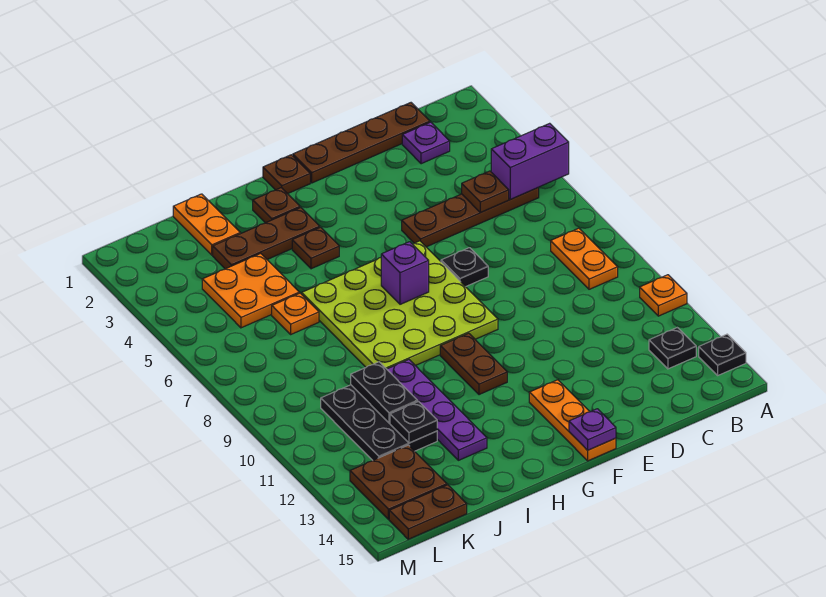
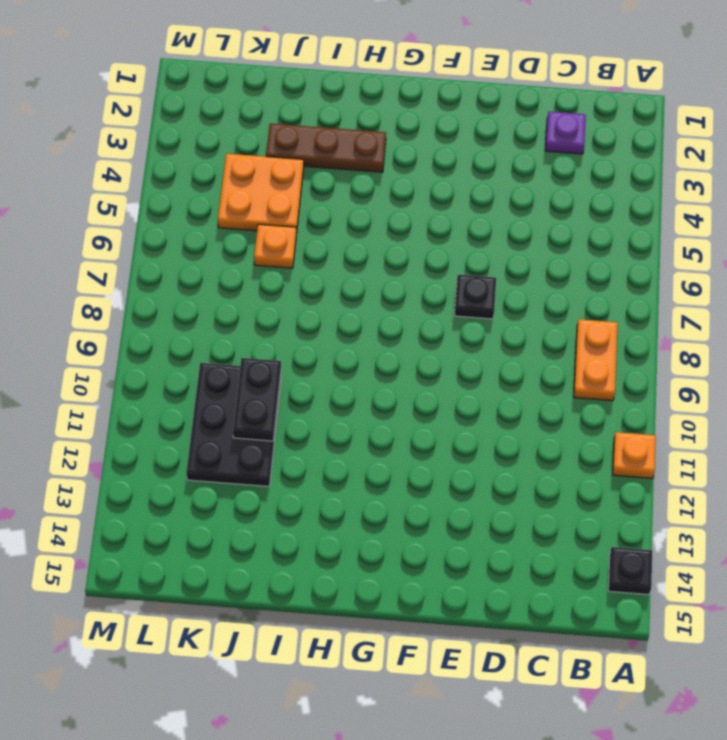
none -> brown 1x4 plate [402,188,539,247]
none -> black 1x1 plate [649,328,696,369]
none -> brown 1x4 plate [293,103,430,183]

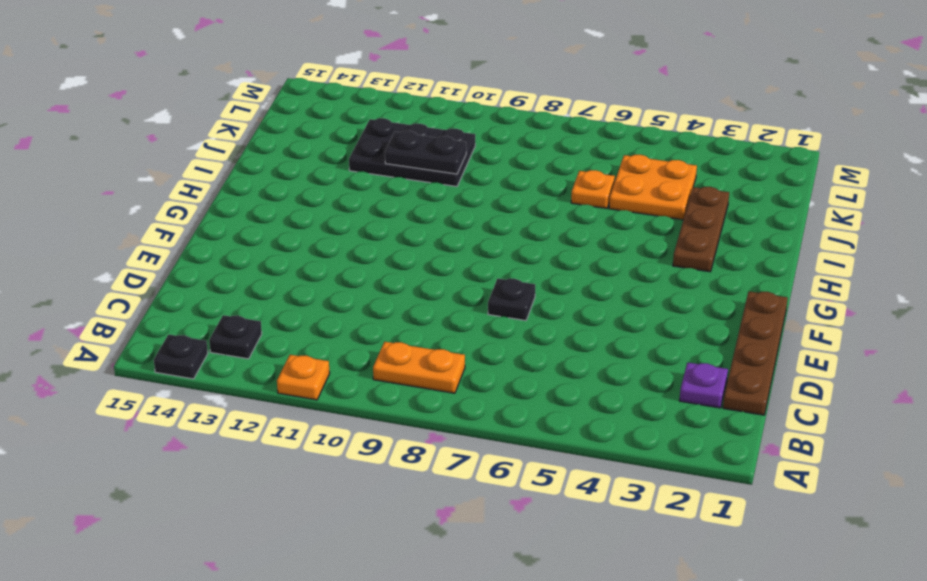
none -> brown 1x4 plate [402,188,539,247]
none -> lime 4x4 plate [302,241,498,369]
none -> orange 1x3 plate [529,380,616,461]

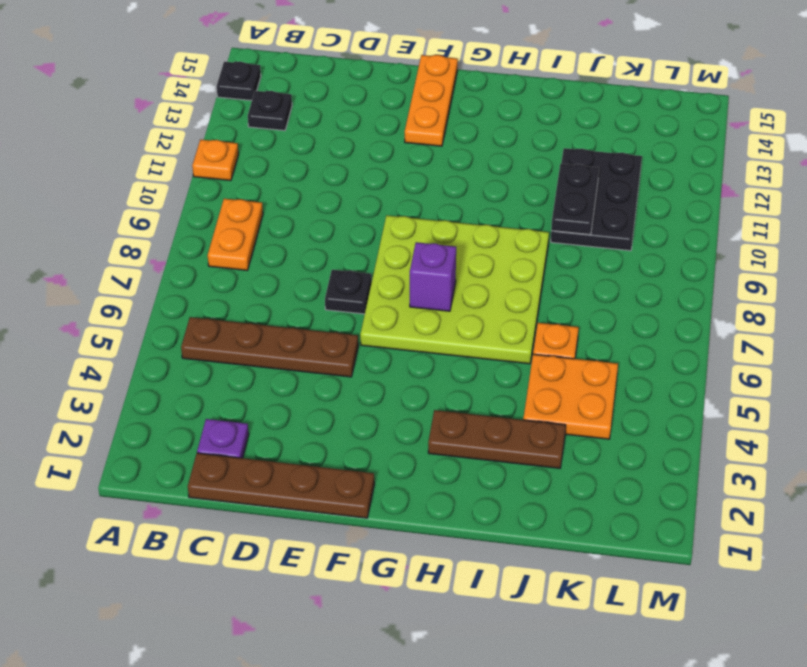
none -> brown 1x1 plate [263,155,310,194]
none -> brown 1x2 plate [440,333,507,395]
none -> brown 1x1 plate [253,188,300,223]

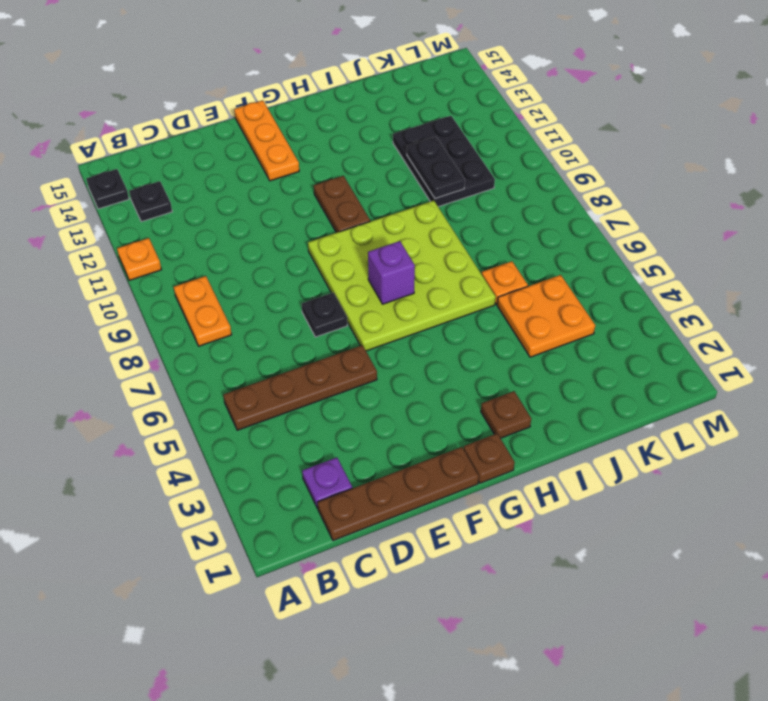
none -> brown 1x3 plate [213,208,320,269]
none -> brown 1x1 plate [292,227,339,269]
none -> purple 1x4 plate [387,360,487,460]

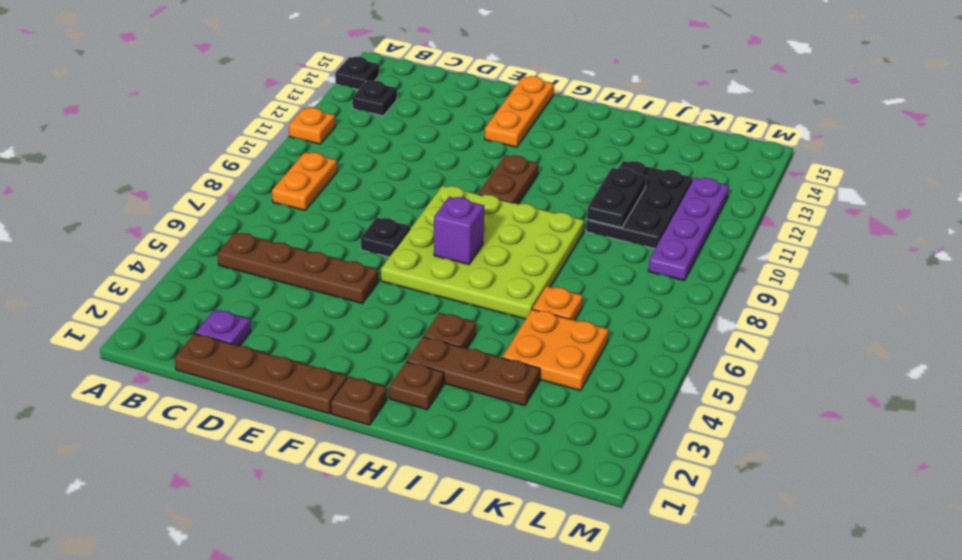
purple 1x4 plate [648,178,729,281] -> purple 1x4 plate moved to [387,360,487,460]
none -> orange 1x2 plate [173,194,240,255]
none -> brown 2x2 plate [350,445,447,520]
none -> brown 1x2 plate [389,485,467,539]

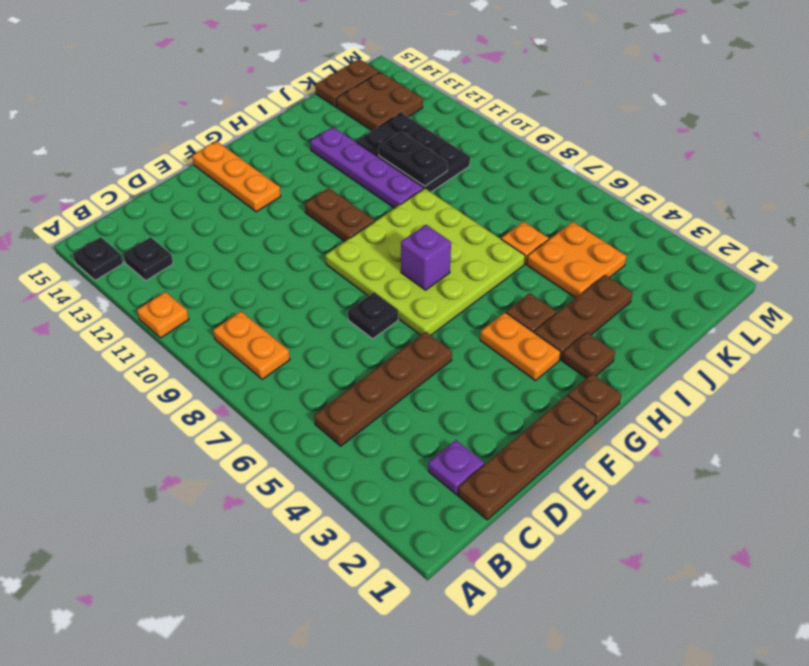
orange 1x2 plate [480,312,561,381] -> orange 1x2 plate moved to [173,194,240,255]
none -> purple 1x2 brick [491,123,569,199]
none -> brown 1x1 plate [462,171,509,213]
none -> purple 1x1 plate [569,409,616,450]

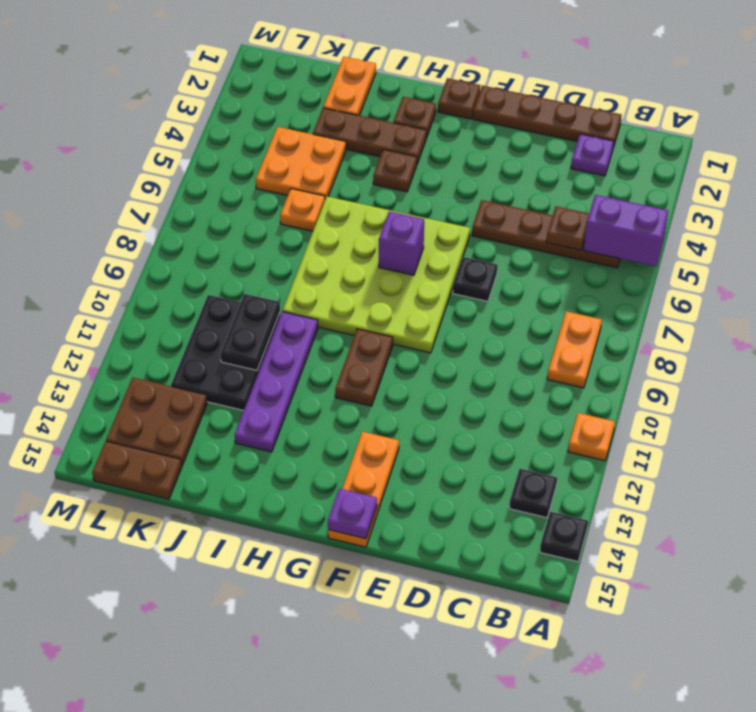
none -> black 1x1 plate [390,402,437,443]

